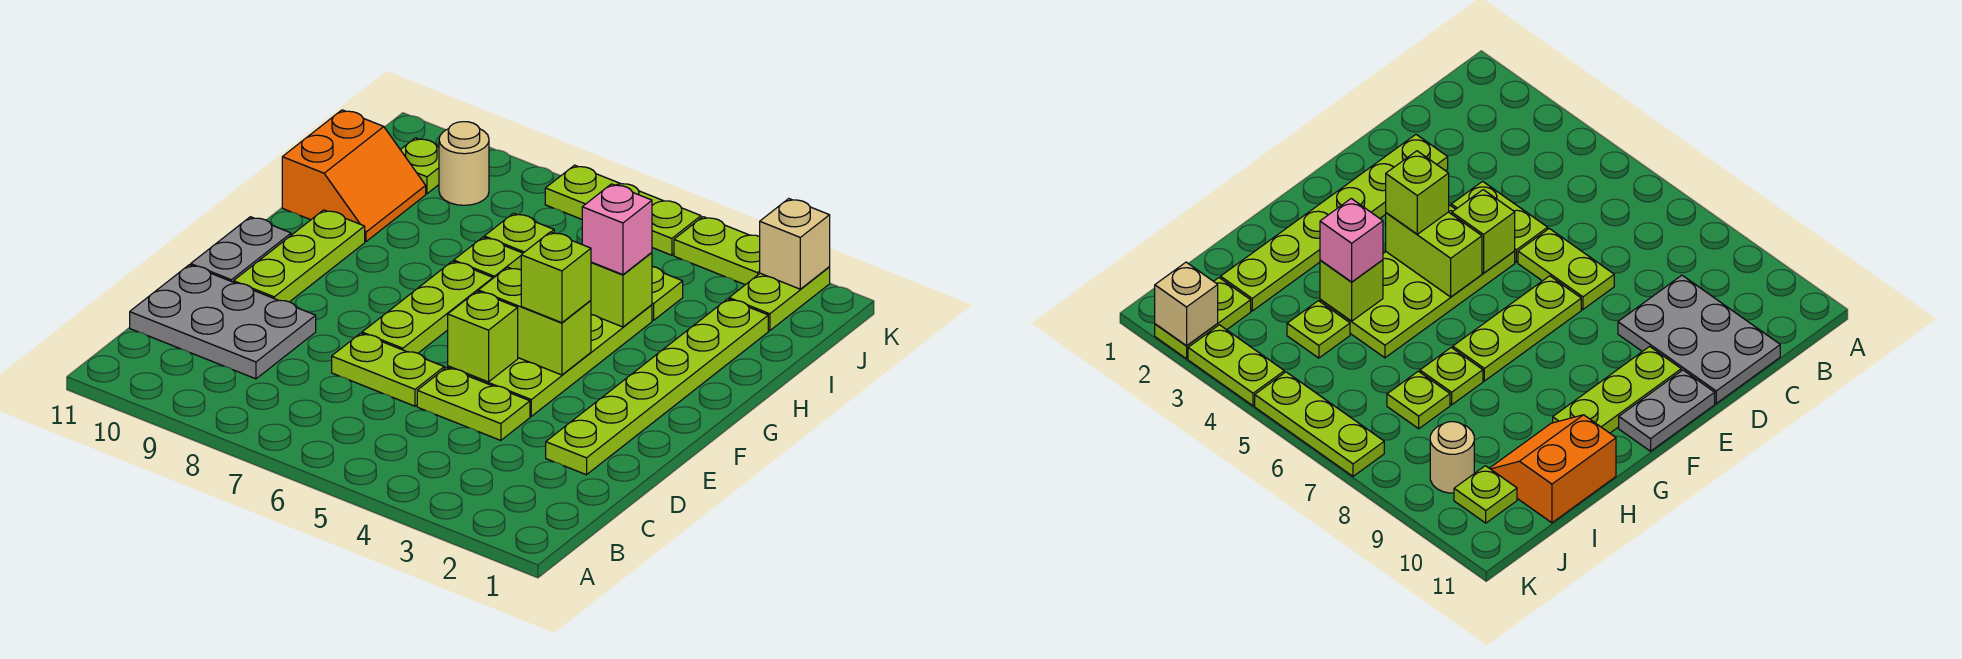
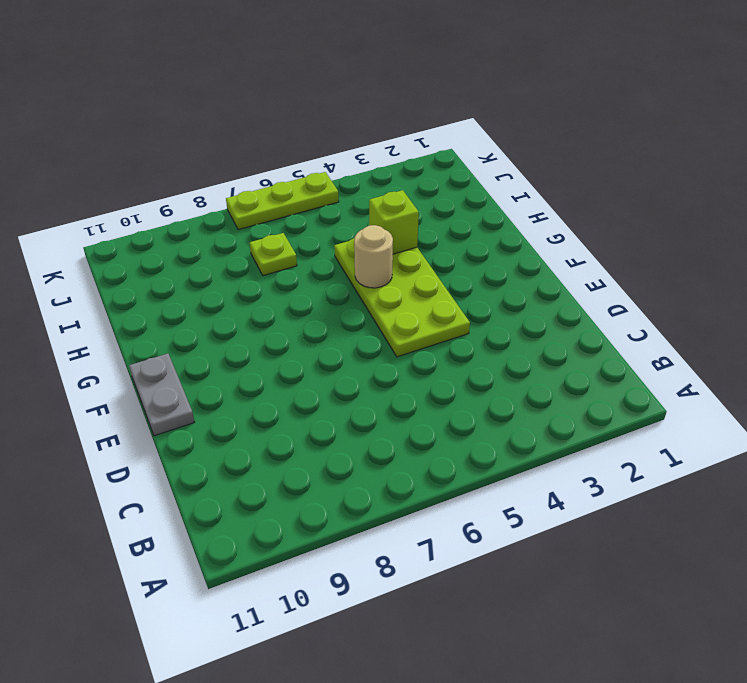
tan 1x1 round brick [354,225,393,288] -> tan 1x1 round brick moved to [439,122,489,205]
none -> grey 2x3 plate [130,265,316,379]
none -> lime 1x6 plate [546,299,768,475]
none -> lime 1x2 plate [417,368,530,440]

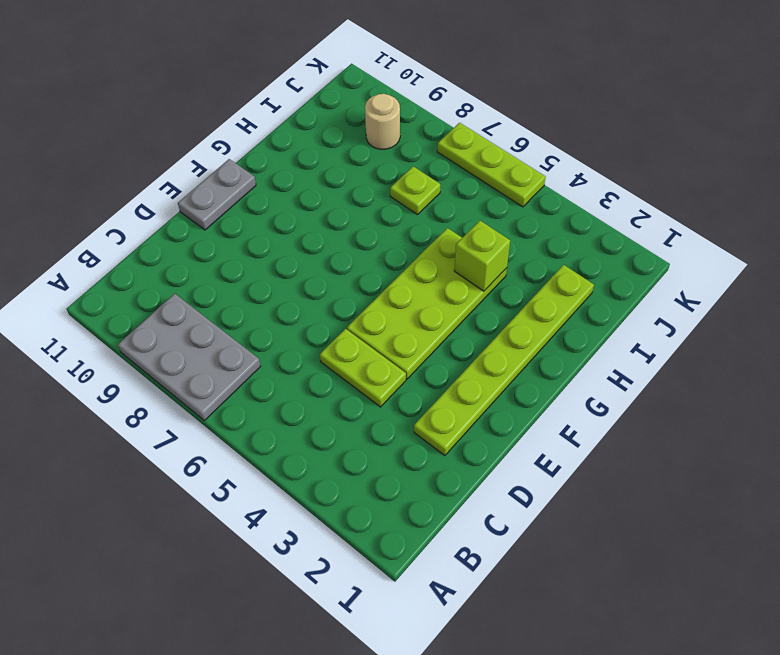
grey 2x3 plate [118,294,261,421] -> grey 2x3 plate moved to [130,265,316,379]
none -> lime 1x2 plate [332,333,444,406]
none -> lime 1x3 plate [362,261,493,353]
none -> lime 1x3 plate [234,210,365,302]

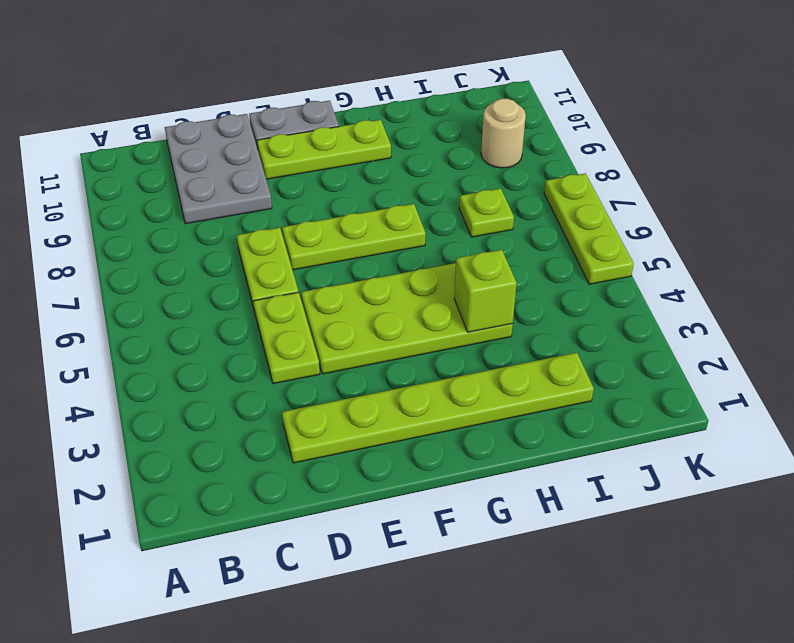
none -> lime 1x1 plate [454,237,523,278]
none -> orange 2x2 slope [282,110,426,242]
none -> lime 1x1 plate [652,266,683,320]

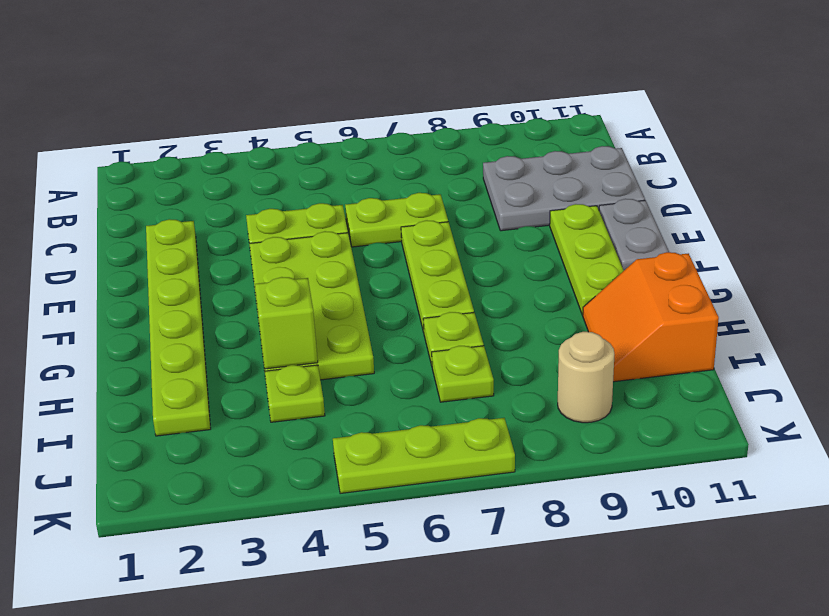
none -> lime 1x2 plate [729,267,830,331]
none -> lime 1x1 plate [400,138,439,194]
none -> lime 1x2 plate [674,217,760,285]

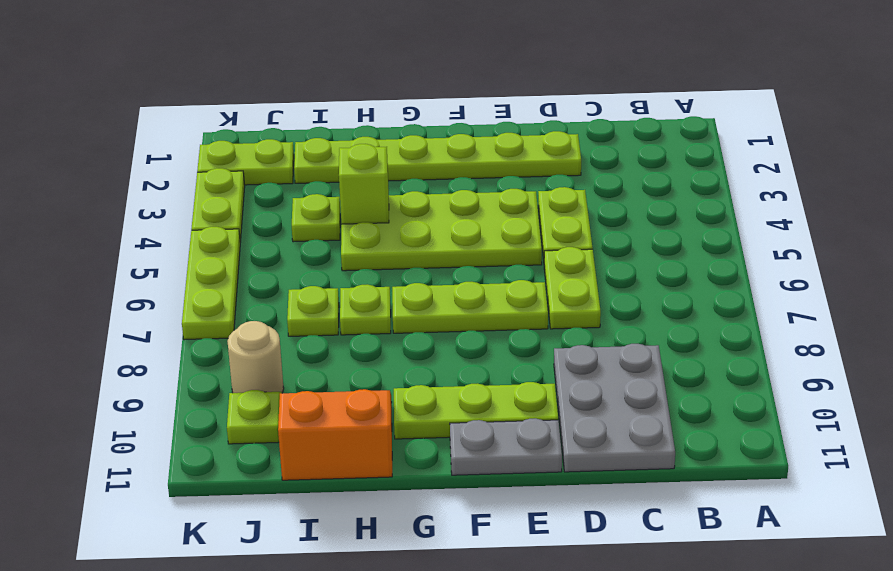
none -> lime 1x1 brick [448,291,518,382]
none -> lime 1x2 brick [478,267,591,375]
none -> tan 1x1 brick [760,199,830,289]

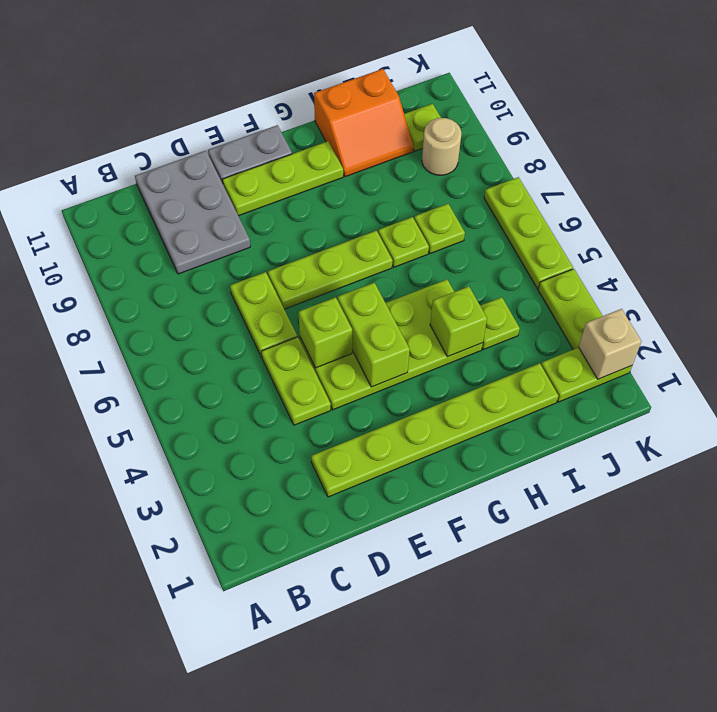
none -> lime 1x1 brick [521,232,591,323]
none -> pink 1x1 brick [582,184,652,275]

